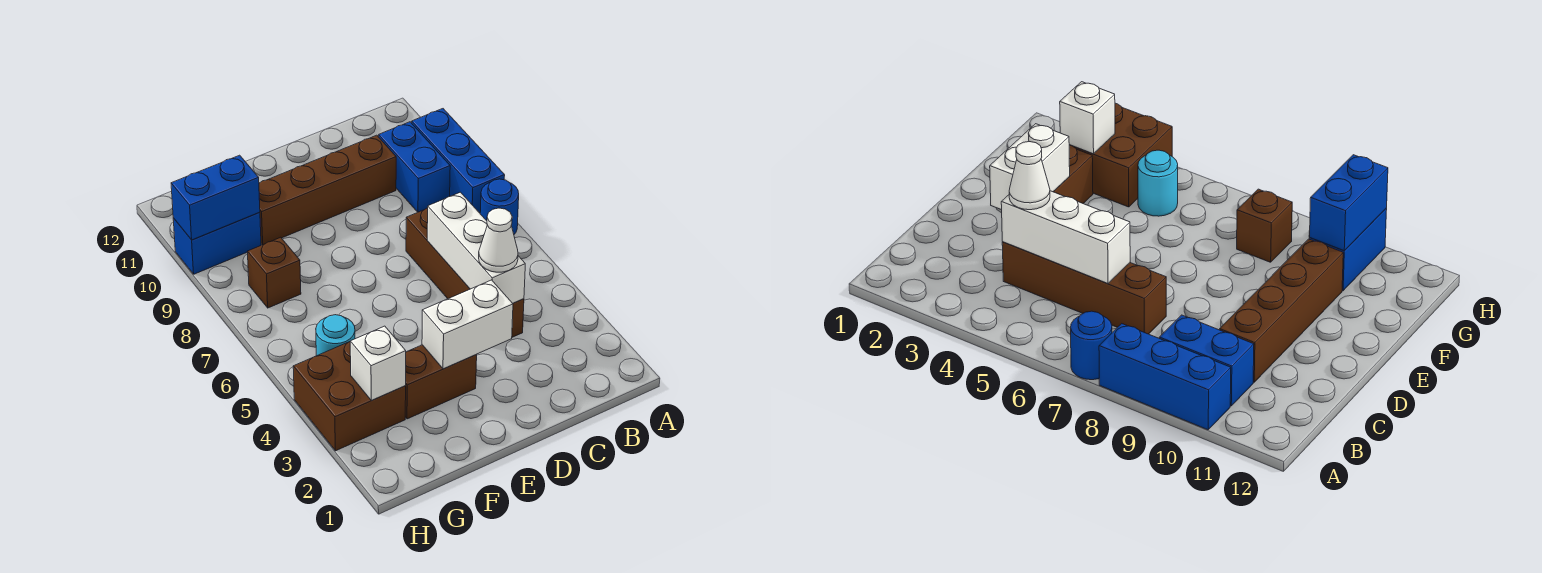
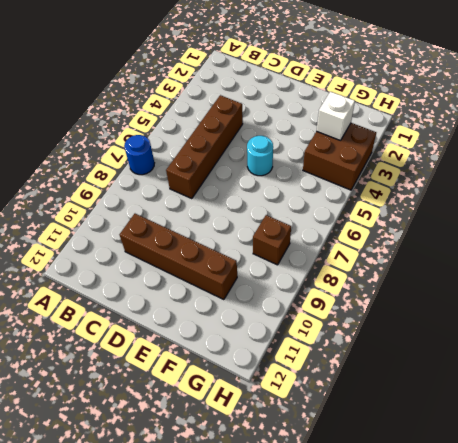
cyan 1x1 round brick [247,136,273,176] -> cyan 1x1 round brick moved to [316,315,355,356]
none -> blue 1x3 brick [412,109,505,213]
none -> blue 1x2 brick [379,122,450,212]
none -> brown 1x2 brick [405,345,477,419]

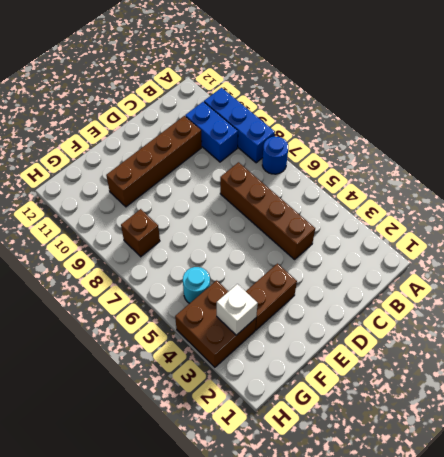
none -> blue 1x2 brick [173,212,261,274]
none -> white 1x3 brick [427,192,525,303]
none -> white 1x2 brick [422,280,513,369]

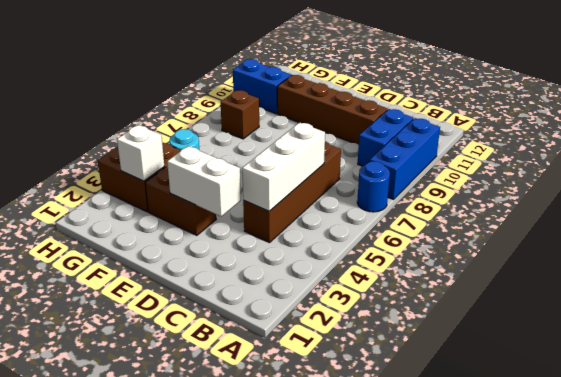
none -> blue 1x2 brick [171,155,260,240]
none -> white 1x1 cone [479,208,518,272]

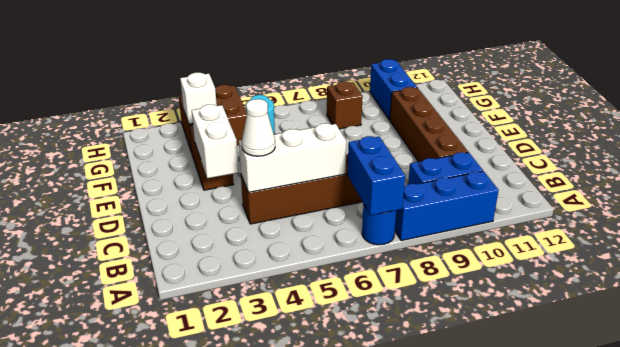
blue 1x2 brick [347,136,405,215] -> blue 1x2 brick moved to [171,155,260,240]

